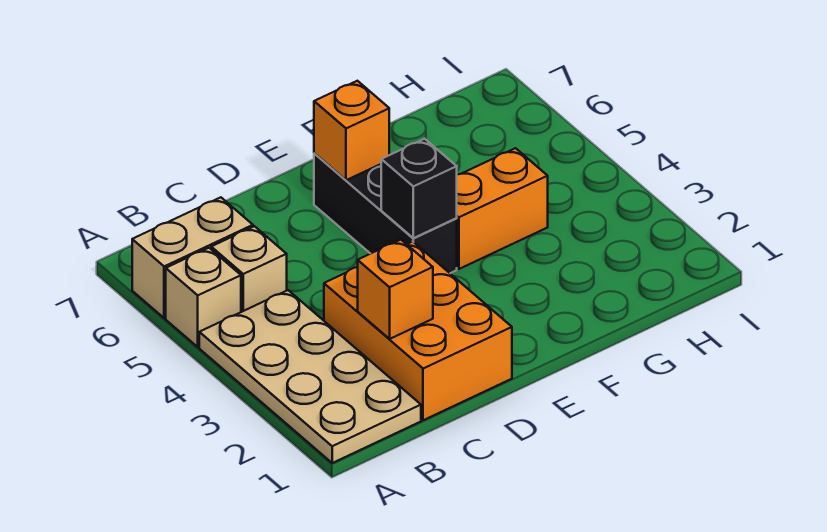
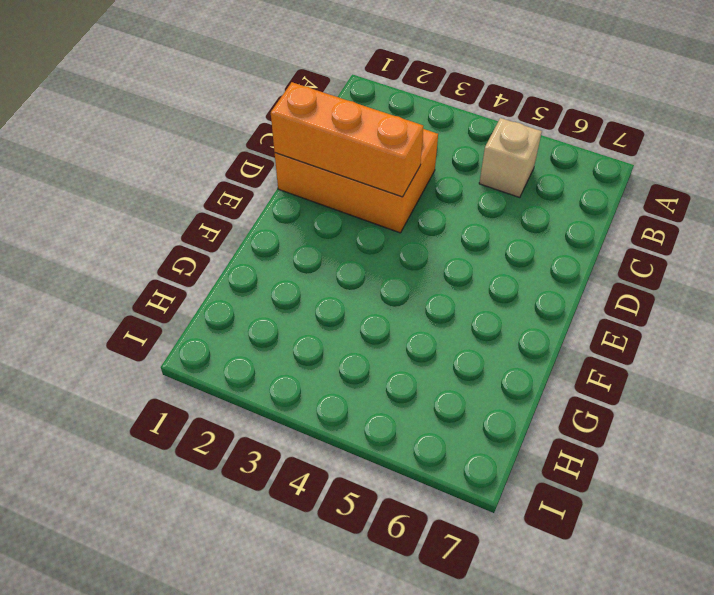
orange 1x3 brick [271,82,423,197] -> none
none -> tan 2x4 plate [199,290,421,463]
none -> tan 1x1 brick [166,248,241,347]

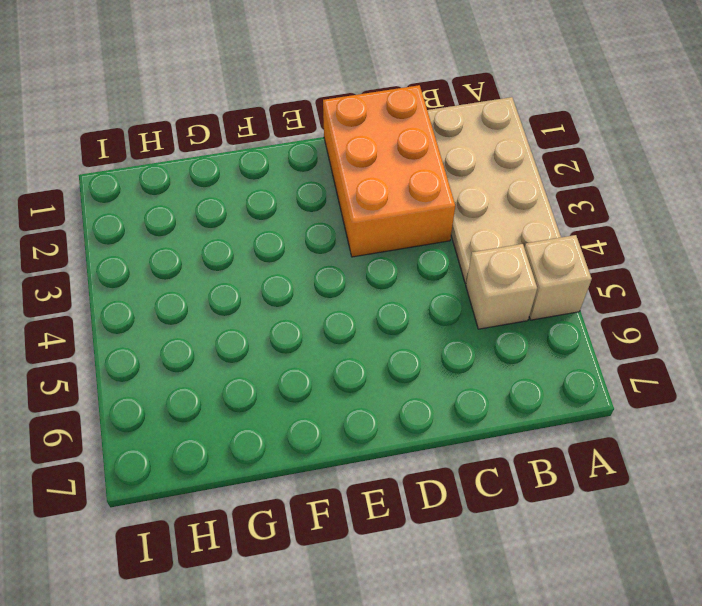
none -> tan 1x2 brick [132,197,253,318]
none -> black 1x3 brick [314,153,457,273]

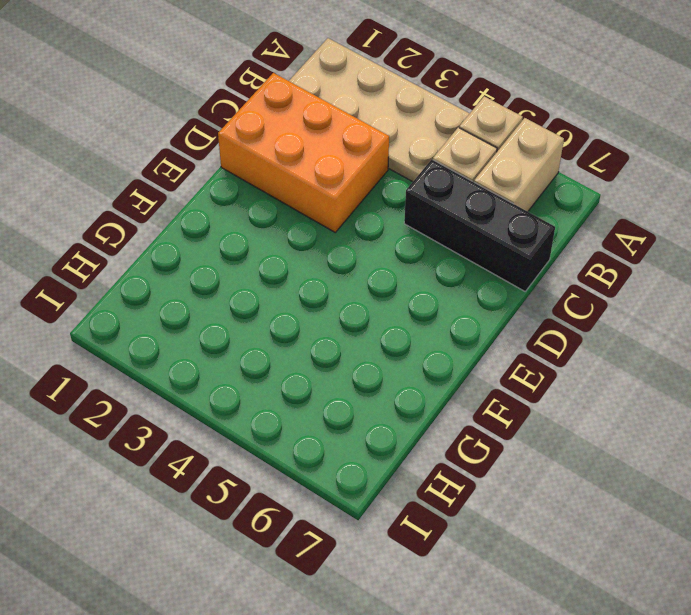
black 1x3 brick [404,160,555,291] -> black 1x3 brick moved to [314,153,457,273]
none -> orange 1x2 brick [456,148,548,269]
none -> orange 1x1 brick [358,240,433,339]

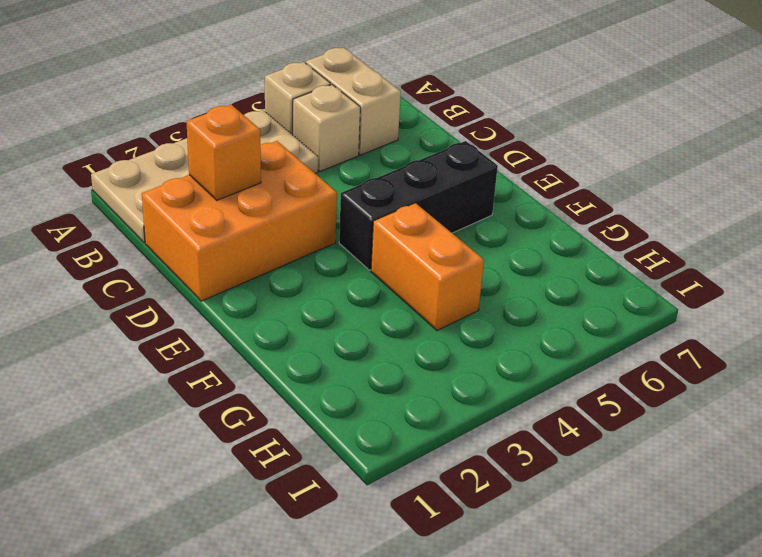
none -> black 1x1 brick [381,139,457,238]
none -> orange 1x1 brick [314,81,389,180]

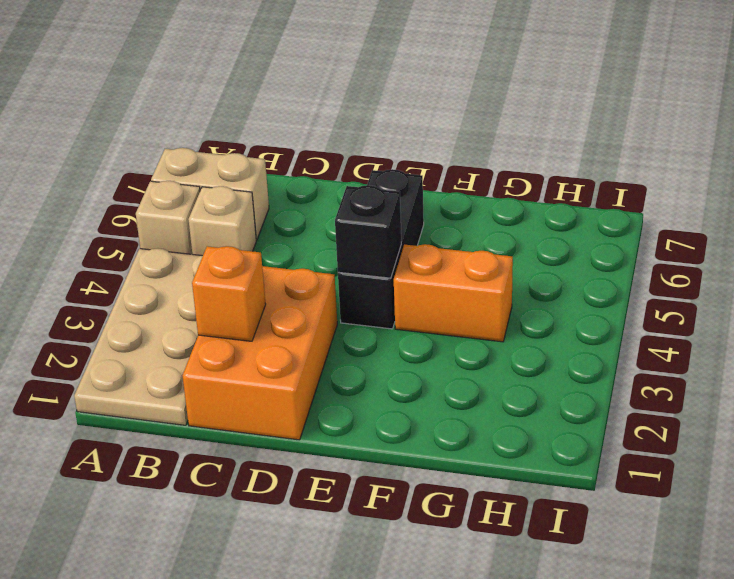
none -> orange 1x1 brick [314,81,389,180]

